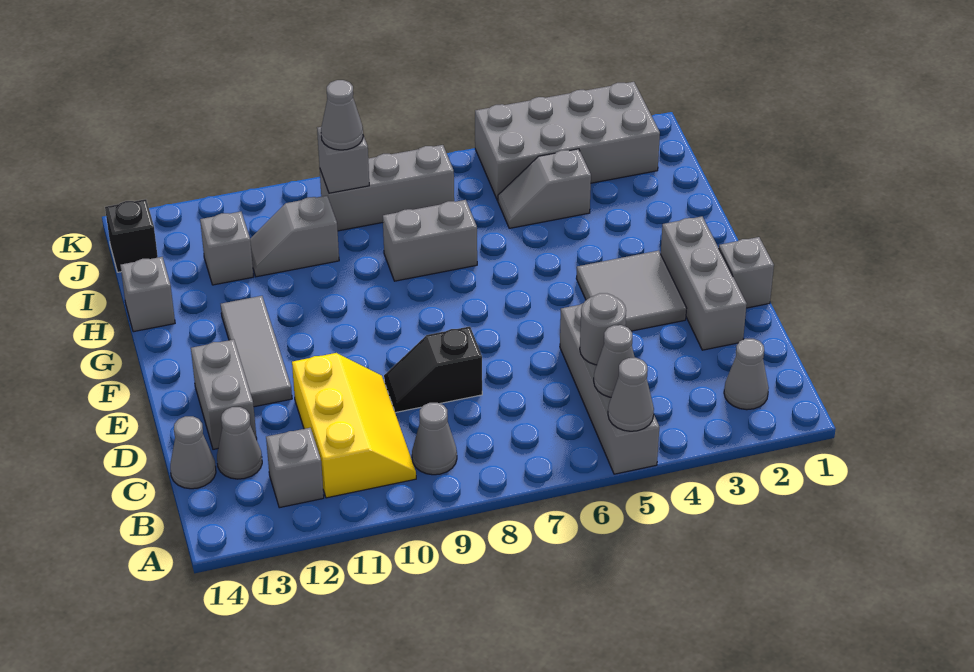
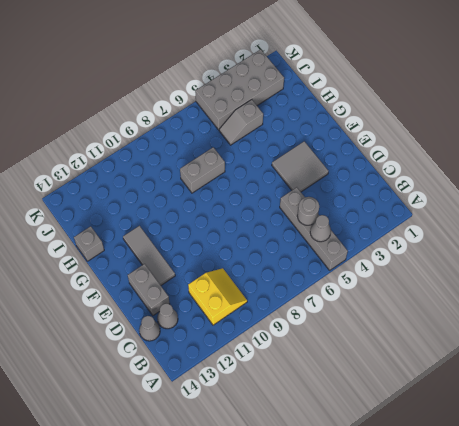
yellow 2x2 slope [188,268,247,325] -> yellow 2x3 slope [292,353,416,498]
none -> grey 1x1 cone [724,339,769,410]
none -> grey 1x1 cone [412,403,457,475]
none -> grey 1x1 brick [266,428,324,508]

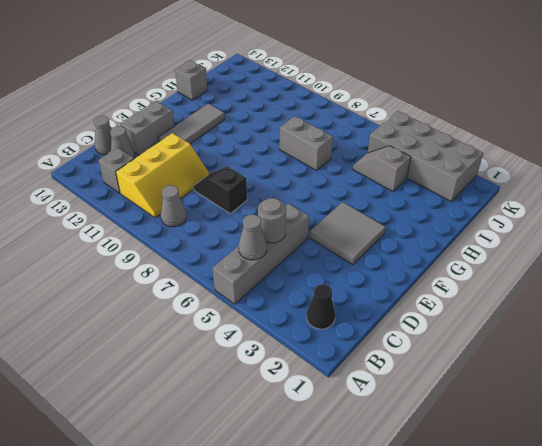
black 1x1 cone [307,284,335,329] -> grey 1x1 cone [724,339,769,410]
none -> grey 1x3 brick [661,216,747,350]
none -> grey 1x1 brick [719,237,774,308]
none -> grey 1x2 slope [250,196,339,277]

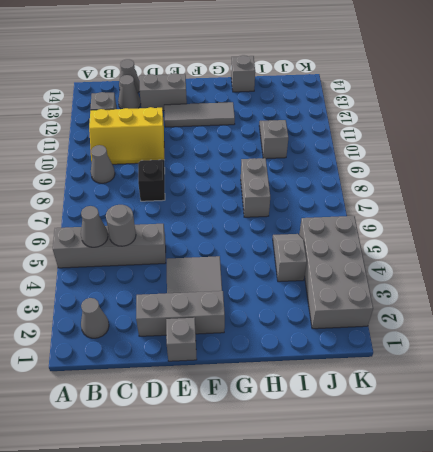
none -> grey 1x1 brick [200,212,254,285]
none -> grey 1x3 brick [320,145,454,231]
none -> black 1x1 brick [105,199,158,272]

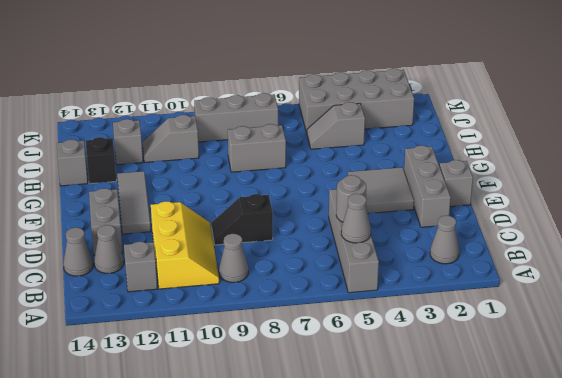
black 1x1 brick [86,137,116,184] -> black 1x1 brick moved to [105,199,158,272]
none -> grey 1x1 cone [608,358,654,431]
none -> grey 1x1 brick [317,127,369,193]
none -> grey 1x1 cone [321,80,363,150]

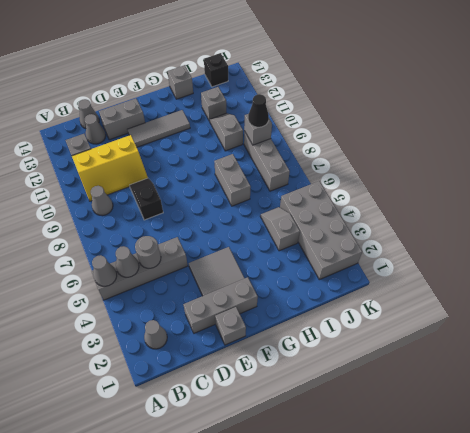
black 1x1 cone [248,94,269,127] -> grey 1x1 cone [321,80,363,150]

